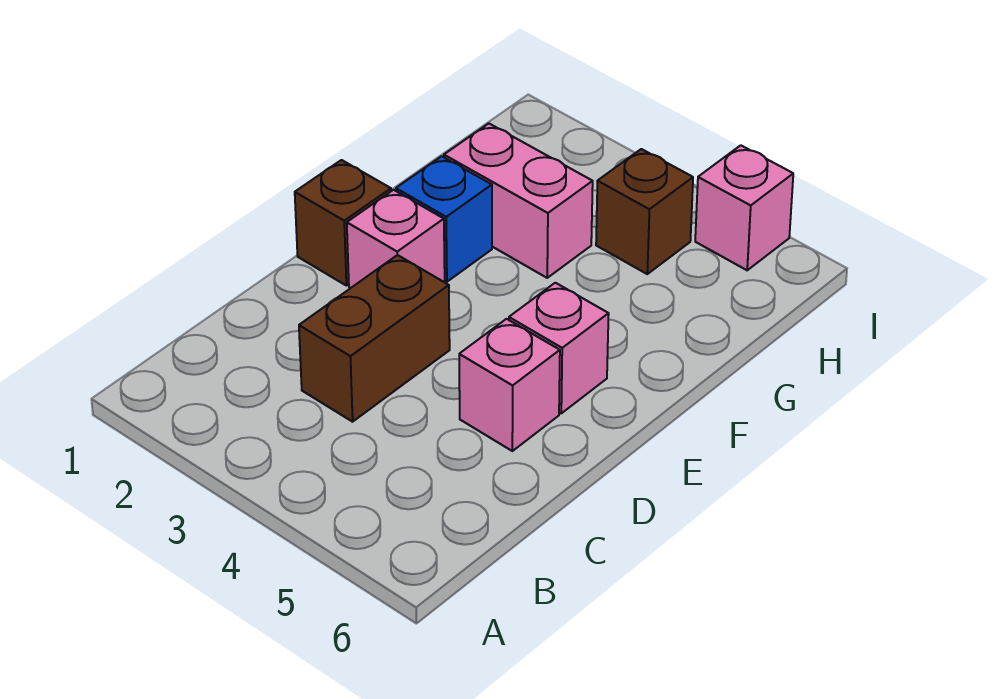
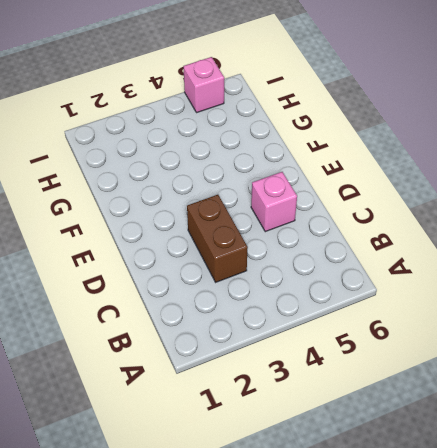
none -> brown 1x1 brick [295,160,391,286]
none -> pink 1x1 brick [347,190,445,288]

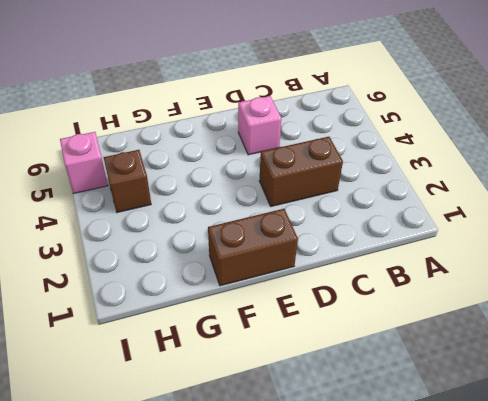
brown 1x2 brick [208,209,298,286] -> brown 1x1 brick [295,160,391,286]
none -> pink 1x1 brick [347,190,445,288]
none -> pink 1x1 brick [509,283,609,413]

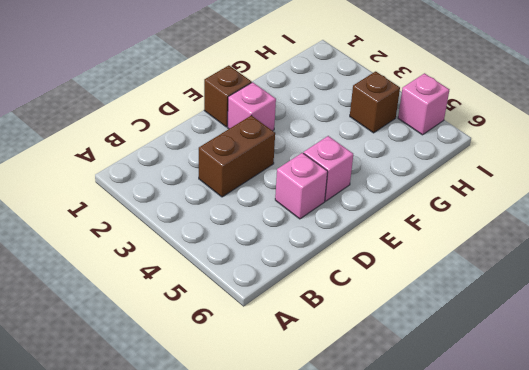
none -> blue 1x1 brick [396,156,492,282]
none -> pink 1x2 brick [444,123,593,278]

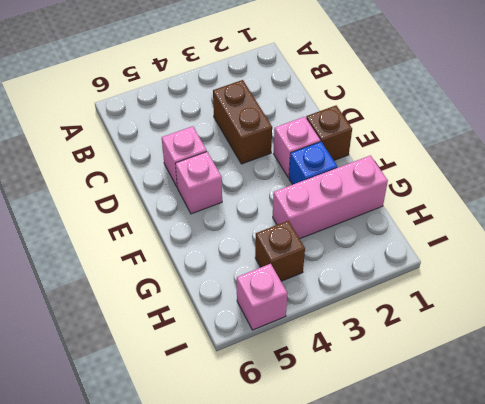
pink 1x3 brick [273,156,388,239] -> pink 1x2 brick [444,123,593,278]

